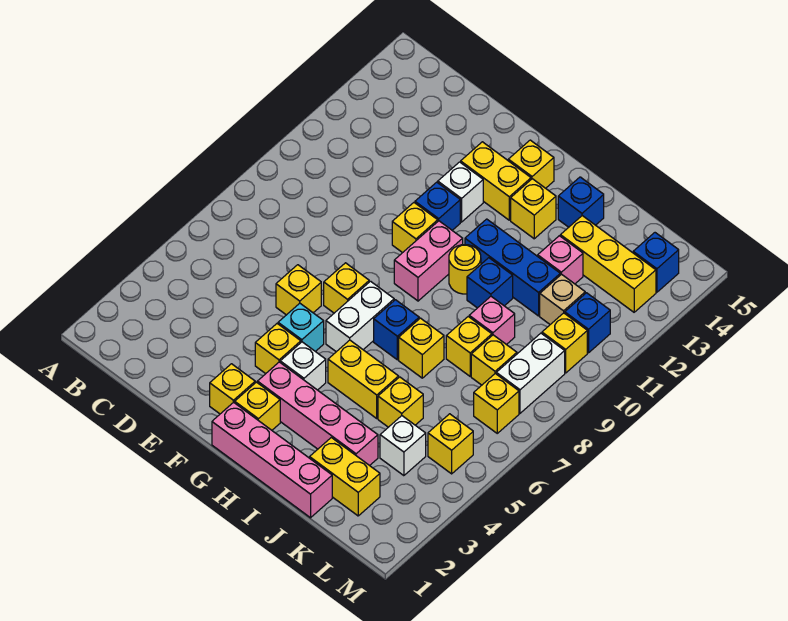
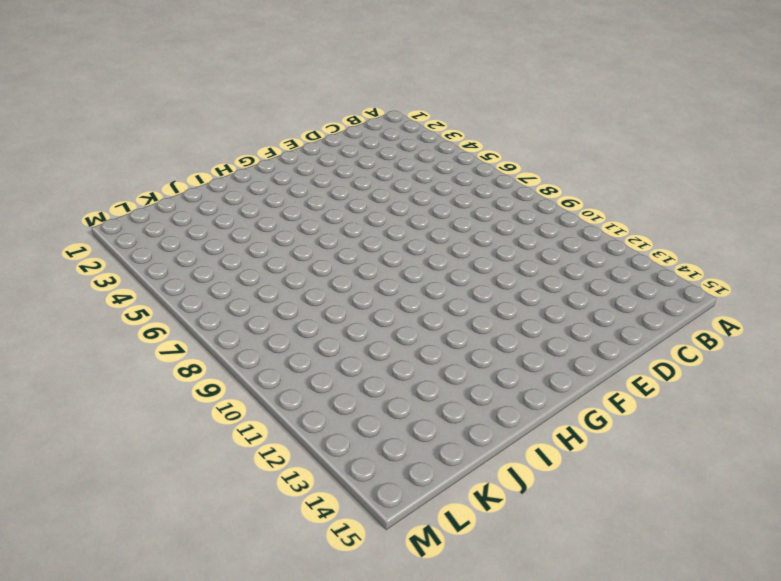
none -> yellow 1x1 brick [276,265,321,315]
none -> yellow 1x1 brick [210,364,255,414]
none -> yellow 1x1 brick [255,324,301,374]
none -> cyan 1x1 brick [278,303,324,351]

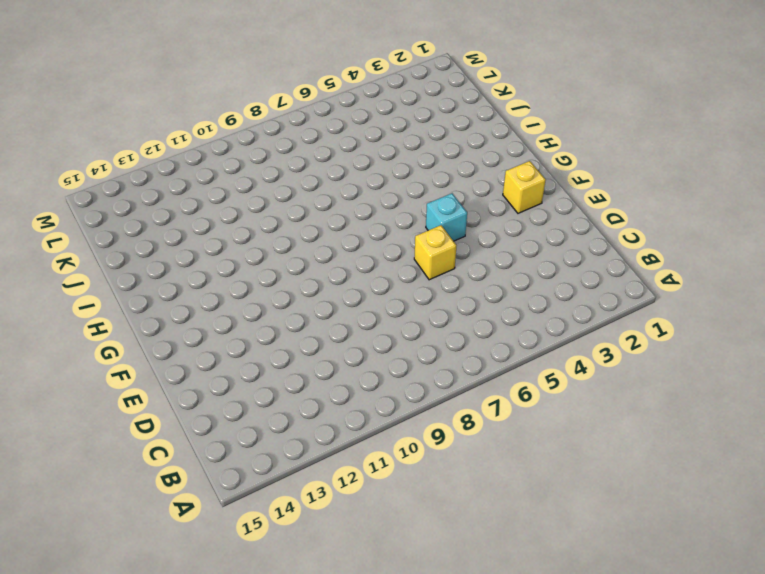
none -> yellow 1x1 brick [255,324,301,374]
none -> yellow 1x1 brick [324,263,369,313]
none -> yellow 1x1 brick [392,203,438,253]
none -> blue 1x1 brick [415,182,460,230]

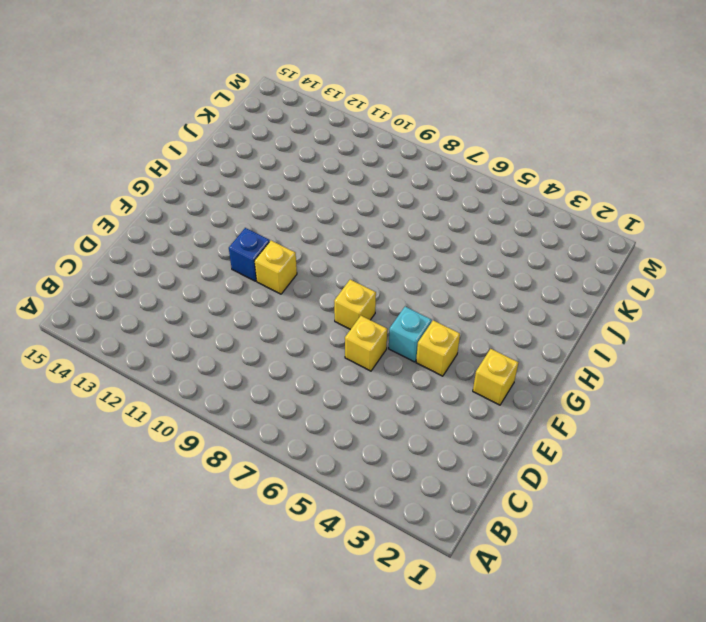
none -> white 1x1 brick [438,162,483,222]
none -> yellow 1x2 brick [461,142,531,220]
none -> pink 1x4 brick [212,402,332,518]
none -> yellow 1x1 brick [235,382,280,430]

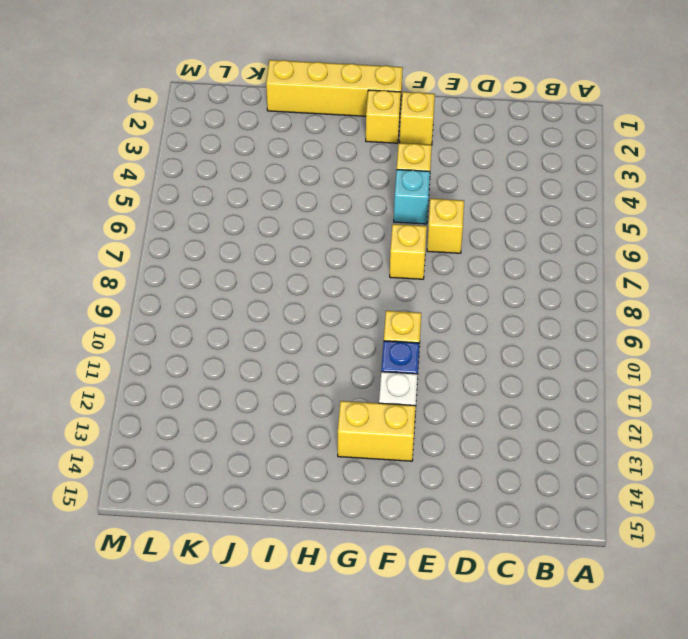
yellow 1x4 brick [266,60,403,116] -> pink 1x4 brick [212,402,332,518]
none -> pink 1x4 brick [257,362,378,466]
none -> white 1x1 brick [280,342,326,390]
none -> white 1x2 brick [326,281,394,352]
none -> pink 1x2 brick [394,221,463,301]

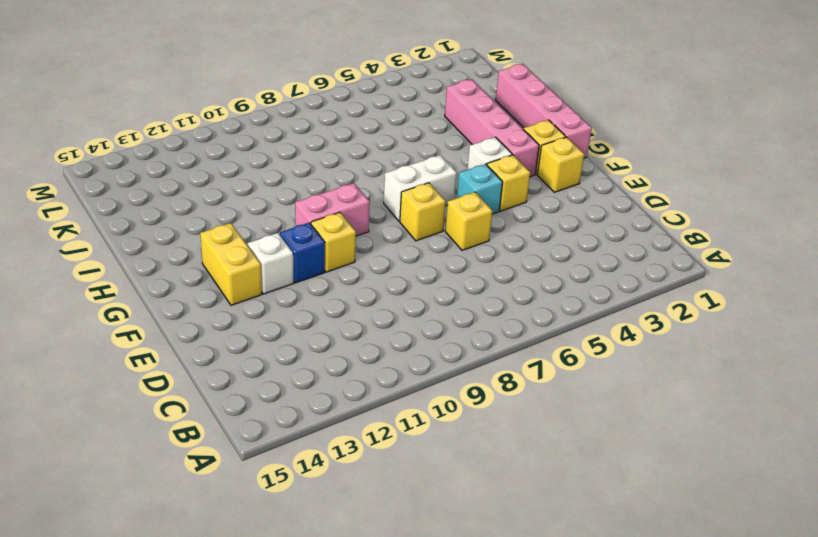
none -> yellow 1x1 brick [508,140,554,188]
none -> yellow 1x2 brick [328,340,399,418]
none -> blue 1x1 brick [374,300,419,360]
none -> yellow 1x1 round brick [449,245,481,294]

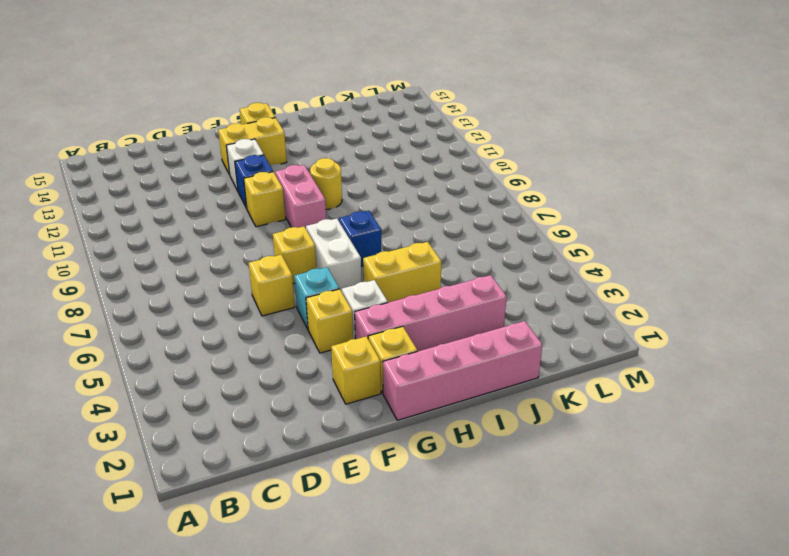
none -> blue 1x3 brick [465,219,560,316]
none -> yellow 1x1 brick [511,179,556,239]
none -> yellow 1x1 brick [399,318,444,378]
none -> blue 1x1 brick [467,258,513,308]

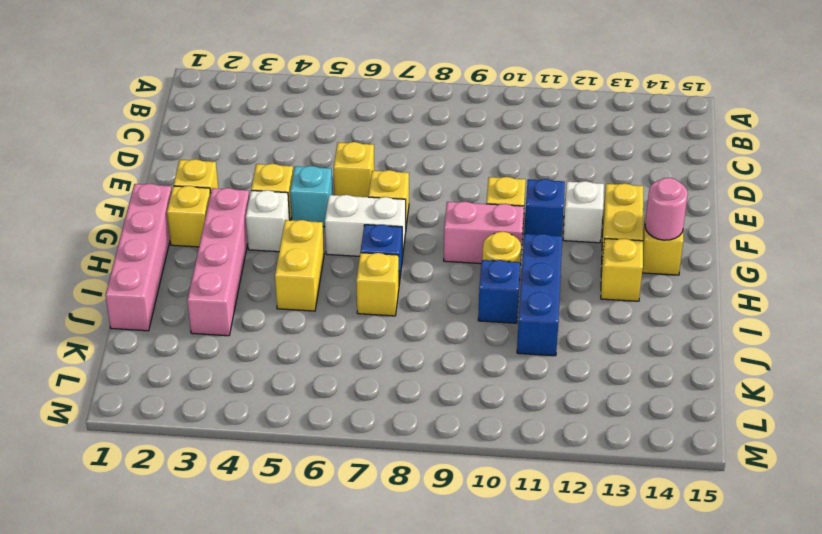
pink 1x1 round brick [645,178,688,240] -> none
none -> blue 1x1 brick [558,177,604,227]
none -> yellow 1x2 brick [310,438,380,516]
none -> yellow 1x1 brick [378,377,423,427]
none -> yellow 1x1 brick [446,317,492,376]

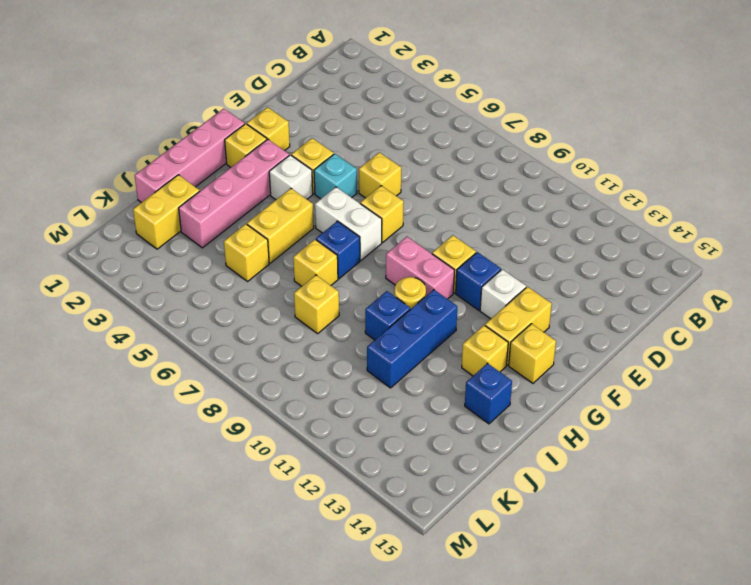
none -> pink 1x1 brick [469,297,515,345]
none -> pink 1x1 brick [538,236,583,284]
none -> yellow 1x3 brick [560,216,656,312]
none -> white 1x1 brick [380,416,426,476]

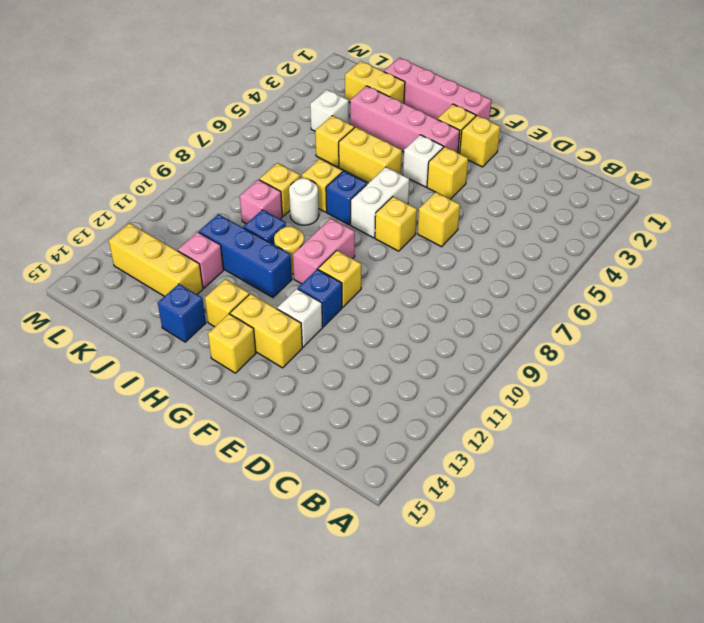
white 1x1 round brick [289,178,319,225] -> none
none -> cyan 1x1 brick [278,303,324,351]
none -> yellow 1x1 brick [471,335,517,385]
none -> tan 1x1 brick [540,274,585,324]
none -> yellow 1x1 brick [428,414,473,474]

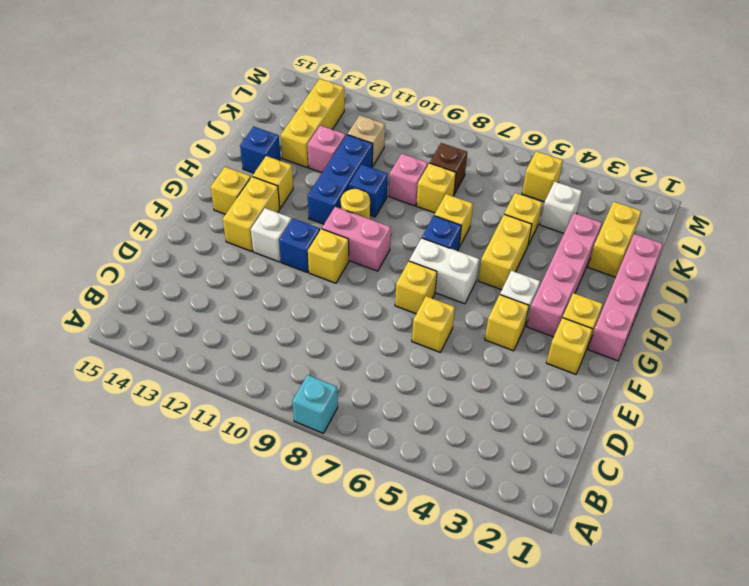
cyan 1x1 brick [292,375,338,433] -> cyan 1x1 brick moved to [278,303,324,351]
brown 1x1 brick [430,143,467,194] -> yellow 1x1 brick [471,335,517,385]
none -> yellow 1x1 brick [474,374,519,433]
none -> white 1x2 brick [496,333,565,413]
none -> yellow 1x1 brick [542,313,587,373]
none -> blue 1x1 brick [565,293,610,353]

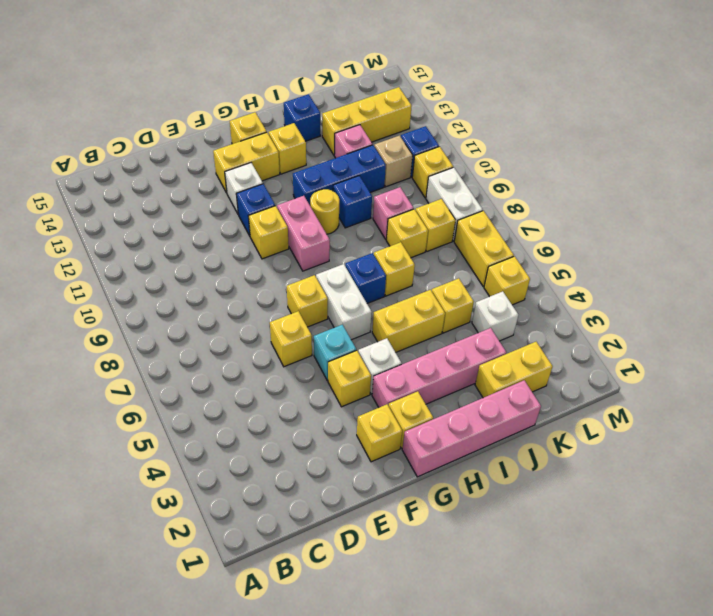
yellow 1x2 brick [454,211,514,287] -> yellow 1x1 brick [474,374,519,433]
none -> blue 1x1 brick [633,233,679,292]

